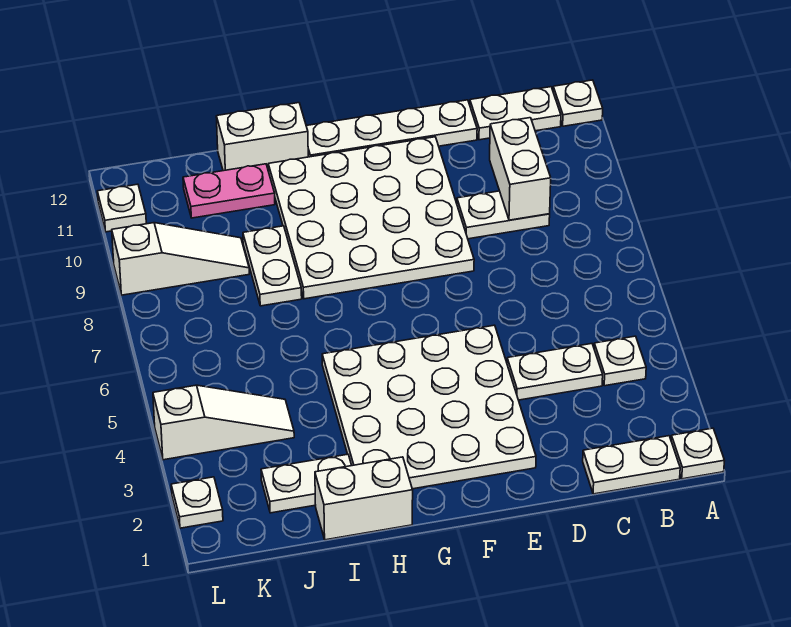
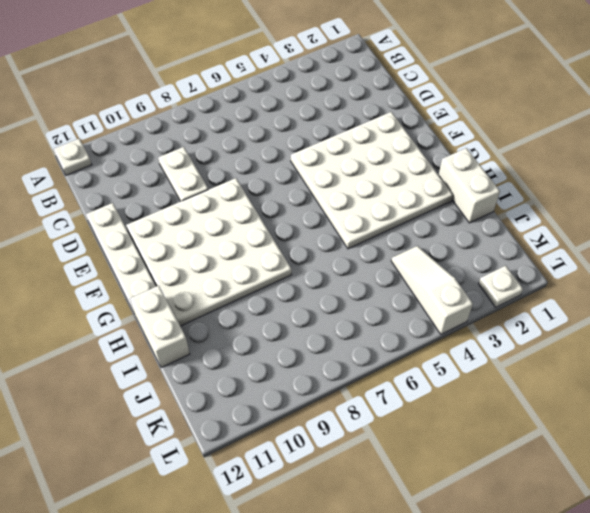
none -> white 1x1 plate [671,428,725,479]
none -> white 1x2 plate [583,436,680,494]
none -> white 1x1 plate [594,336,646,386]

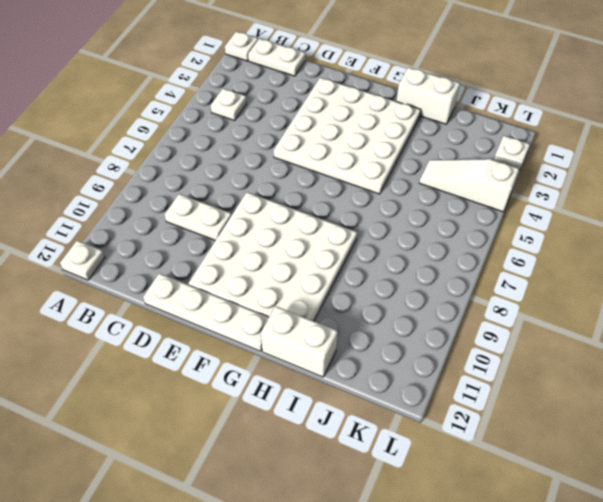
none -> white 1x2 plate [470,87,561,140]
none -> white 1x2 plate [507,344,603,400]
none -> white 1x2 plate [261,454,352,513]

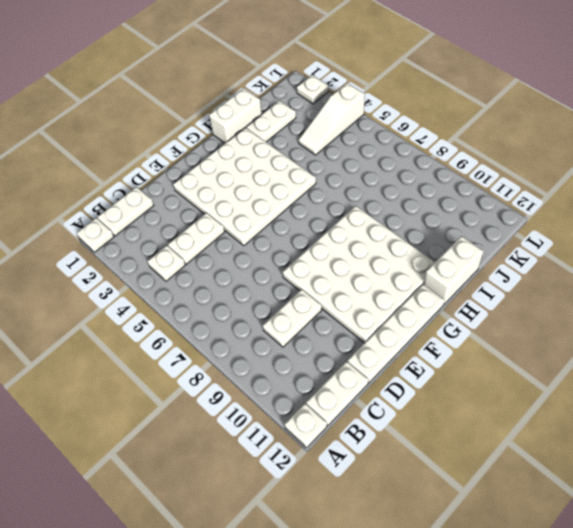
none -> white 1x2 plate [243,226,302,306]
none -> pink 1x2 plate [183,164,275,218]
none -> white 1x3 slope [112,223,249,295]

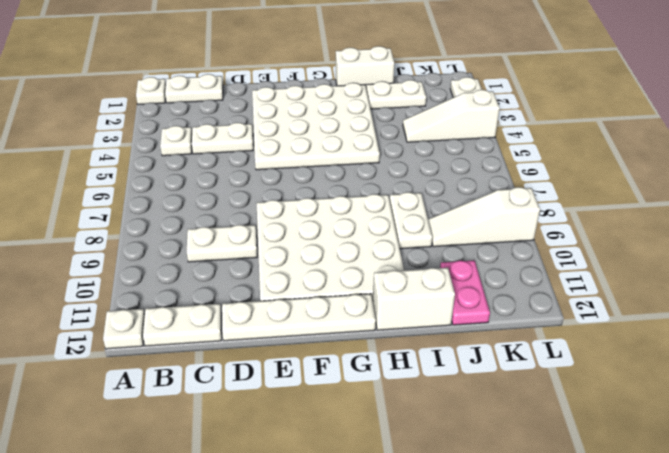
pink 1x2 plate [440,260,490,325] -> pink 1x2 plate turned to [183,164,275,218]
none -> white 1x1 plate [97,184,146,232]
none -> white 1x2 brick [490,118,551,220]

